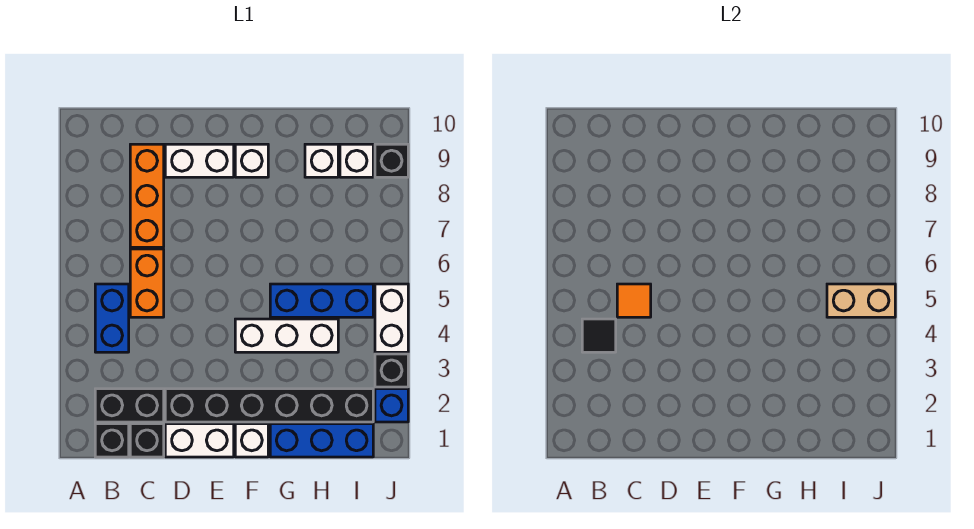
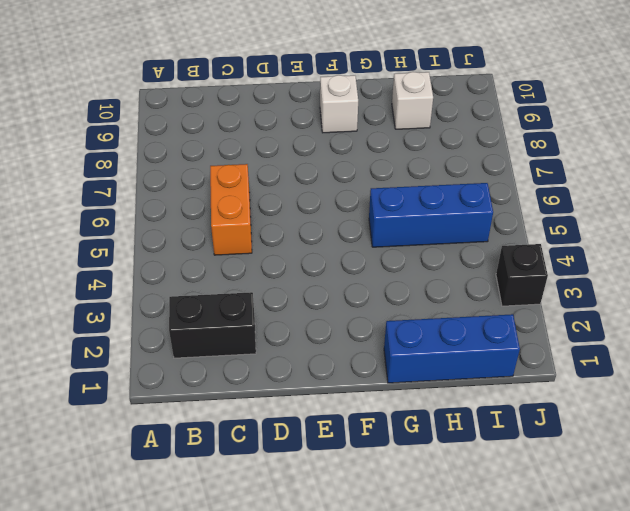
none -> black 1x1 brick [95,424,129,457]
none -> blue 1x2 brick [95,284,129,352]
none -> black 1x1 brick [130,424,164,457]

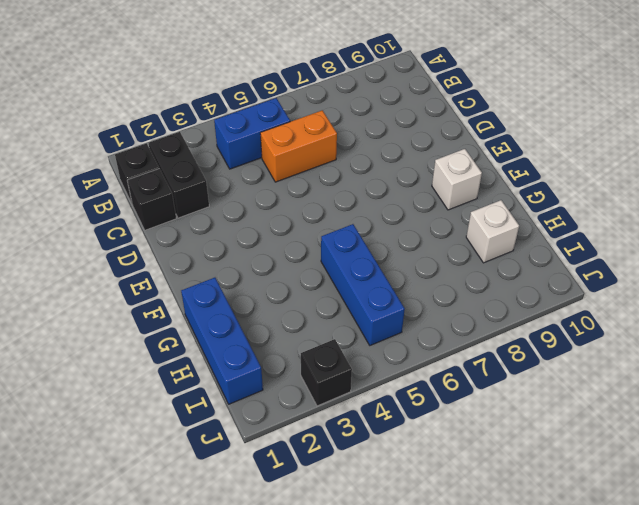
none -> orange 1x3 brick [130,144,164,247]
none -> white 1x2 brick [165,424,234,457]
none -> black 1x6 brick [165,389,373,422]

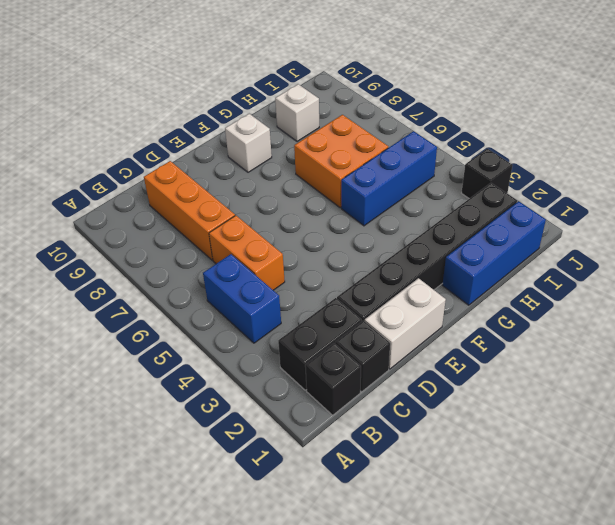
orange 2x2 brick [294,115,388,208] -> none
none -> white 1x2 brick [165,144,234,177]
none -> white 1x1 brick [235,424,268,457]
none -> white 1x3 brick [235,319,338,352]

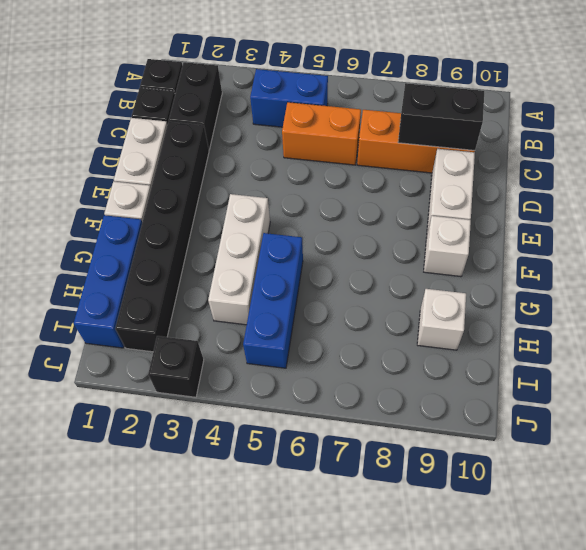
black 1x2 brick [398,83,484,151] -> none
none -> white 1x1 brick [340,144,373,177]
none -> blue 1x1 brick [375,389,408,422]
none -> white 1x2 brick [375,284,408,352]

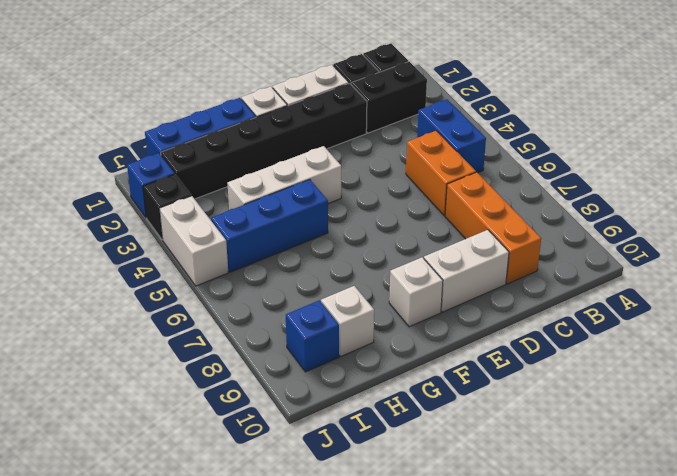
blue 1x1 brick [286,300,339,372] -> white 1x1 brick [340,144,373,177]
none -> black 1x1 brick [375,144,408,177]
none -> black 1x1 tile [582,319,616,352]
none -> orange 1x1 tile [617,284,651,317]

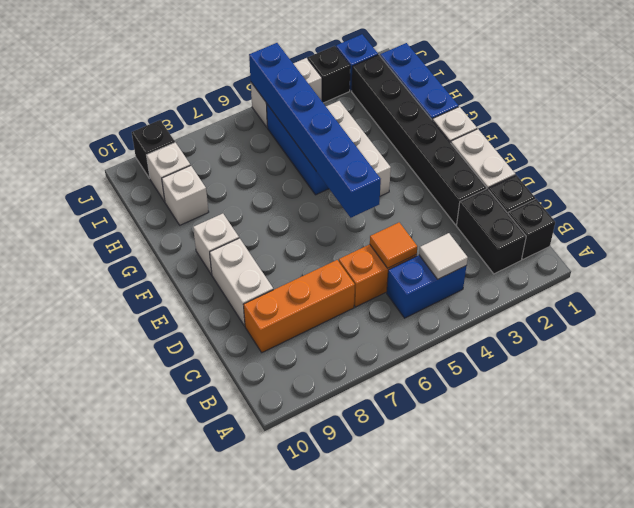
white 1x1 tile [419,233,468,279] -> black 1x1 tile [582,319,616,352]
blue 1x6 brick [249,43,381,218] -> tan 1x2 brick [827,284,895,317]

